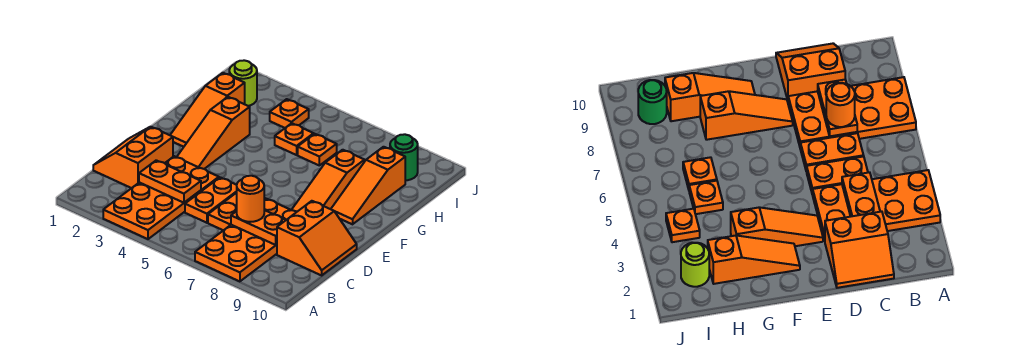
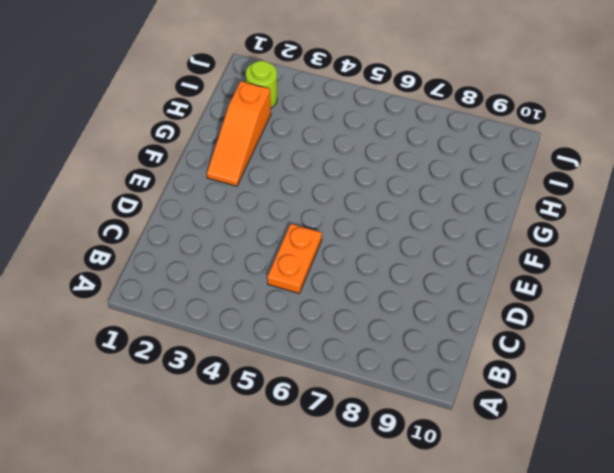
none -> orange 2x4 plate [103,156,219,239]
none -> orange 2x4 plate [195,199,297,281]
none -> orange 2x2 slope [93,127,173,188]

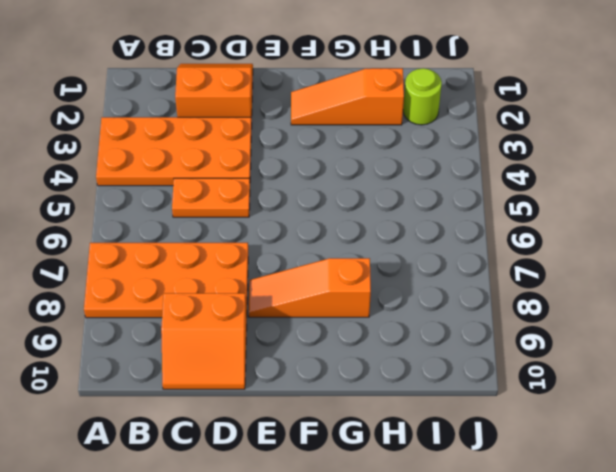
none -> orange 1x2 plate [208,193,265,230]
none -> orange 1x3 slope [177,97,250,169]
none -> orange 1x3 slope [331,147,405,224]

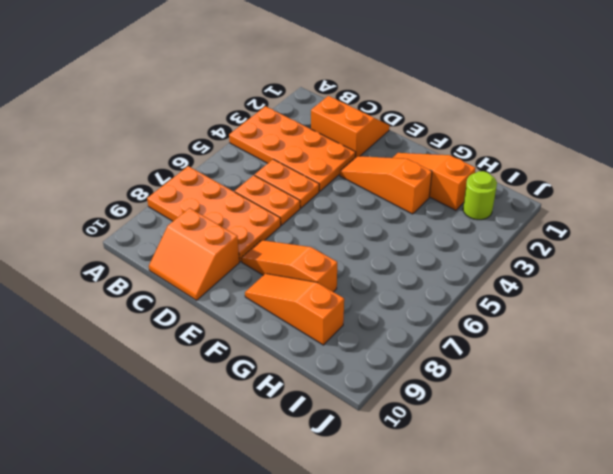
none -> orange 1x1 plate [275,123,314,155]
none -> orange 1x1 plate [298,134,337,165]
none -> orange 1x1 plate [270,99,309,128]

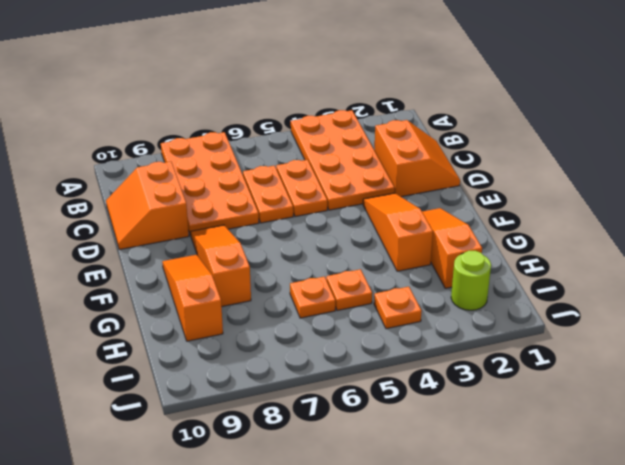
none -> green 1x1 round brick [390,134,418,180]
none -> orange 1x2 plate [139,160,201,203]
none -> orange 1x2 plate [231,210,286,245]

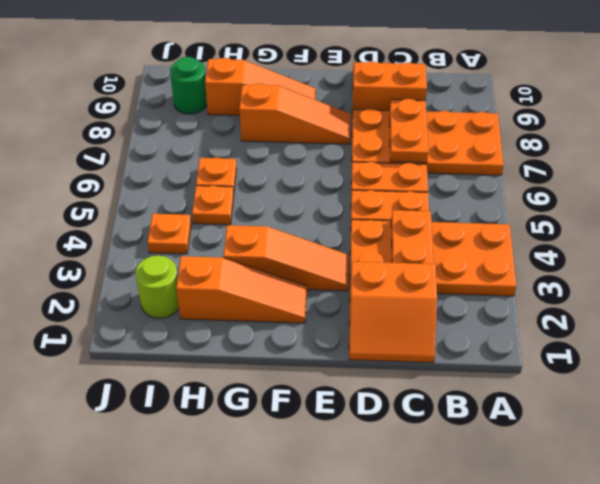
none -> orange 1x1 round brick [237,176,264,222]

